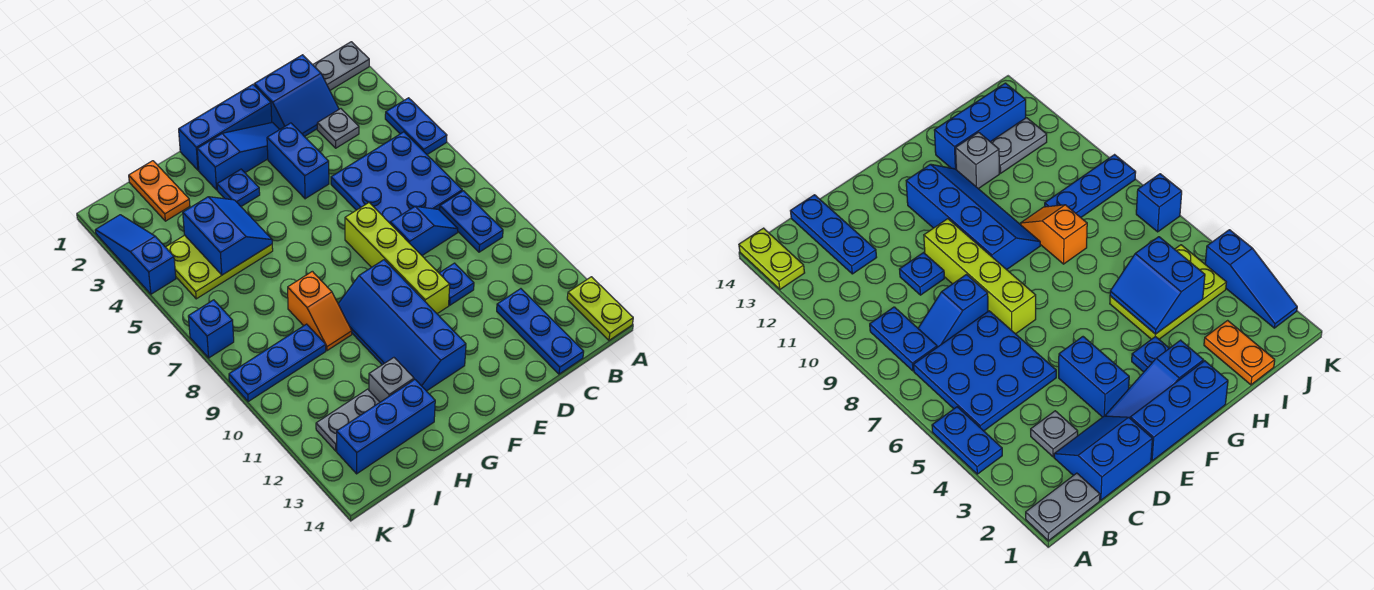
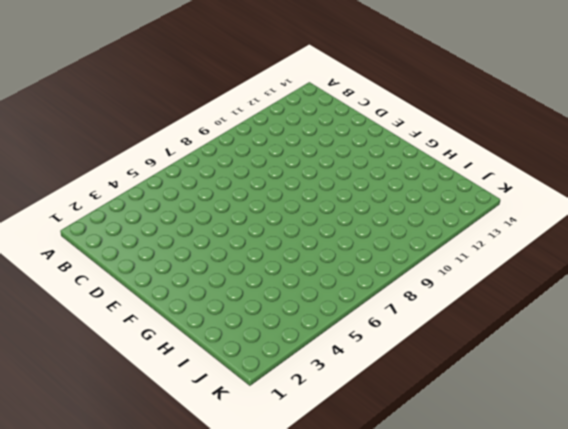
none -> grey 1x2 plate [313,42,369,90]
none -> blue 1x2 plate [385,98,447,154]
none -> lime 1x2 plate [567,277,633,340]

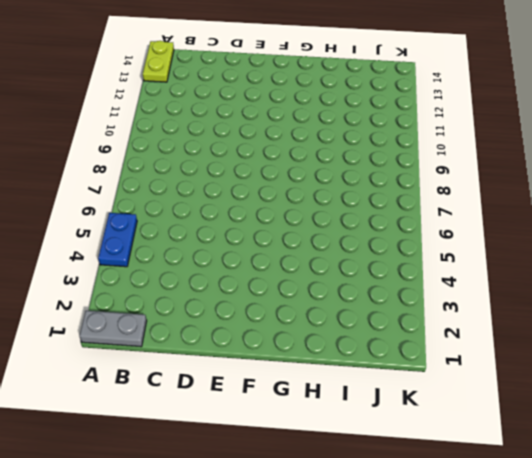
none -> blue 3x3 plate [331,132,462,223]
none -> blue 1x2 plate [440,191,503,252]
none -> blue 2x2 slope [254,55,339,137]

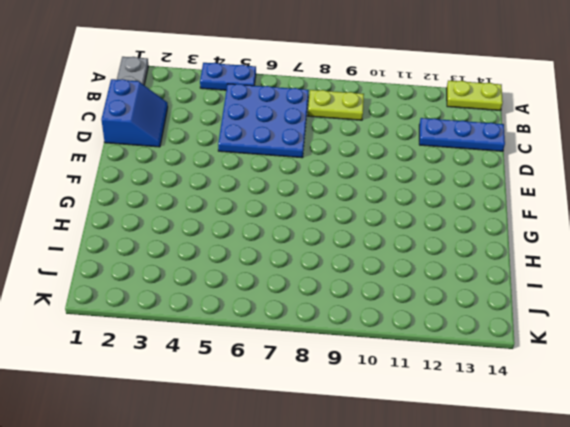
lime 1x2 plate [308,90,364,120] -> blue 1x2 plate [440,191,503,252]
none -> grey 1x1 plate [317,109,359,148]
none -> blue 1x2 slope [390,206,458,255]
none -> blue 1x1 plate [439,263,474,305]

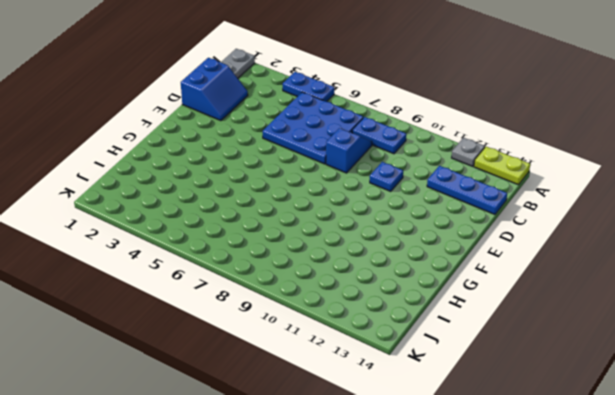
grey 1x1 plate [452,138,485,167] -> grey 1x1 plate moved to [317,109,359,148]
none -> blue 1x3 brick [179,85,272,170]
none -> blue 1x3 slope [197,123,280,190]
none -> blue 1x2 brick [267,123,329,199]

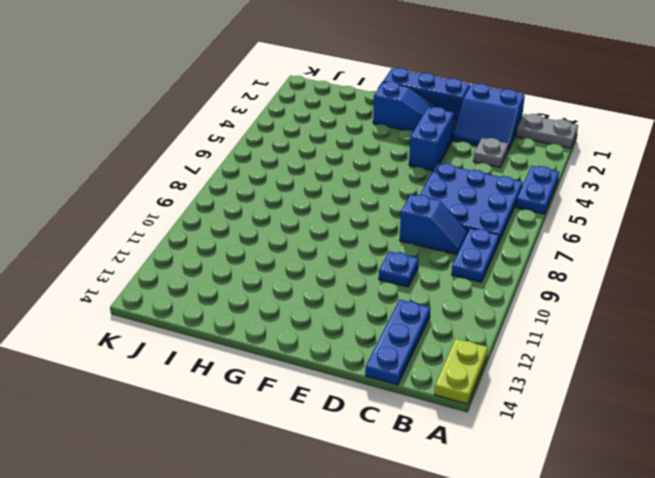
none -> lime 1x4 brick [345,203,450,314]
none -> blue 2x4 slope [338,260,466,391]
none -> blue 1x1 plate [217,169,260,206]

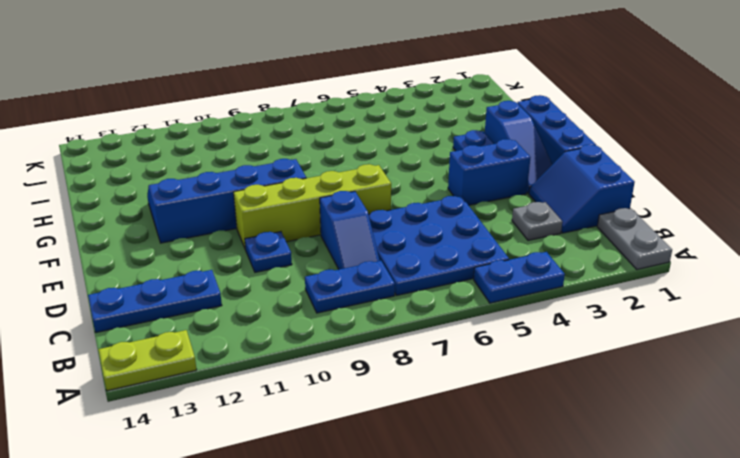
none -> lime 2x3 plate [166,235,273,299]
none -> orange 1x2 slope [288,271,352,351]
none -> grey 1x1 brick [369,358,414,402]

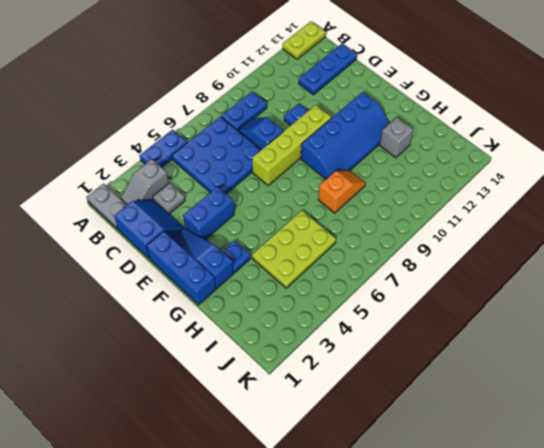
grey 1x2 slope [120,159,169,205] -> none
lime 2x3 plate [252,211,336,288] -> lime 2x3 plate turned to [166,235,273,299]
none -> blue 1x3 brick [337,380,435,474]
none -> orange 1x2 plate [129,161,190,221]
none -> blue 1x3 plate [229,324,326,402]

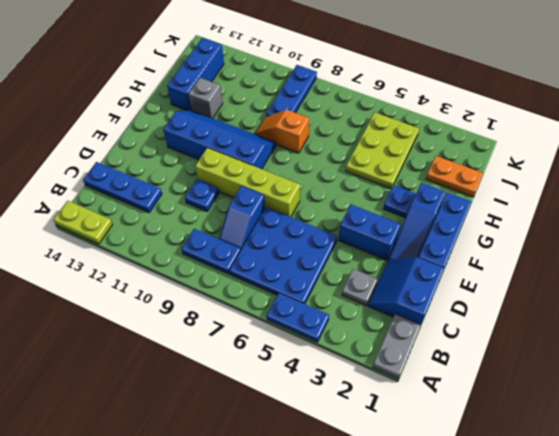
none -> grey 1x2 plate [316,389,380,451]
none -> blue 1x3 slope [95,215,176,294]
none -> blue 1x1 brick [188,300,234,358]

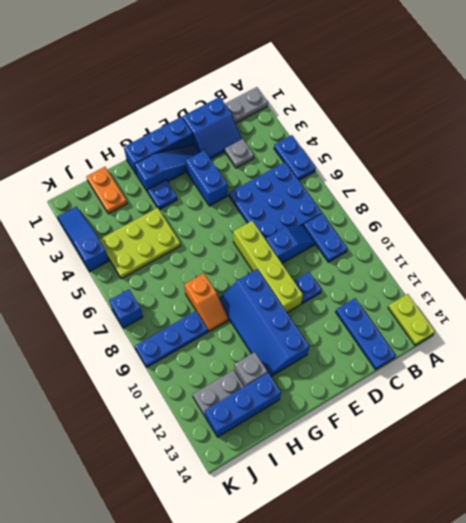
none -> blue 2x2 slope [183,197,272,275]

